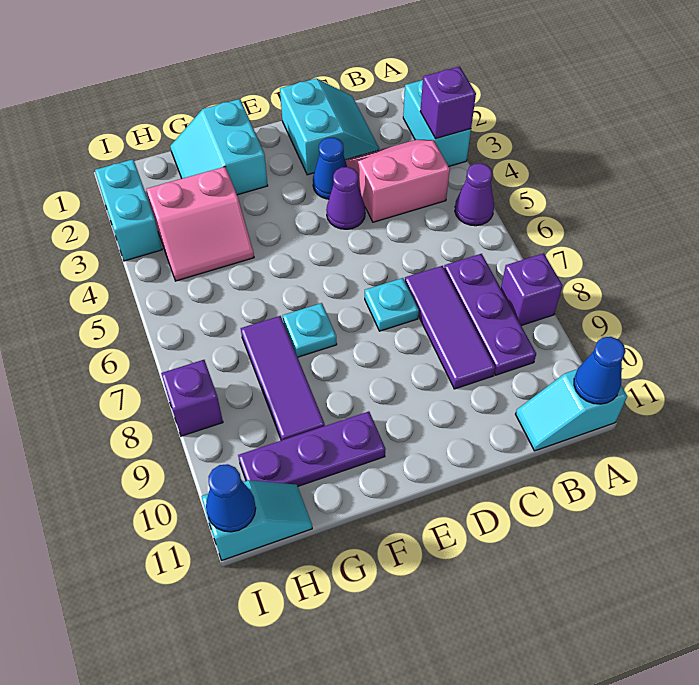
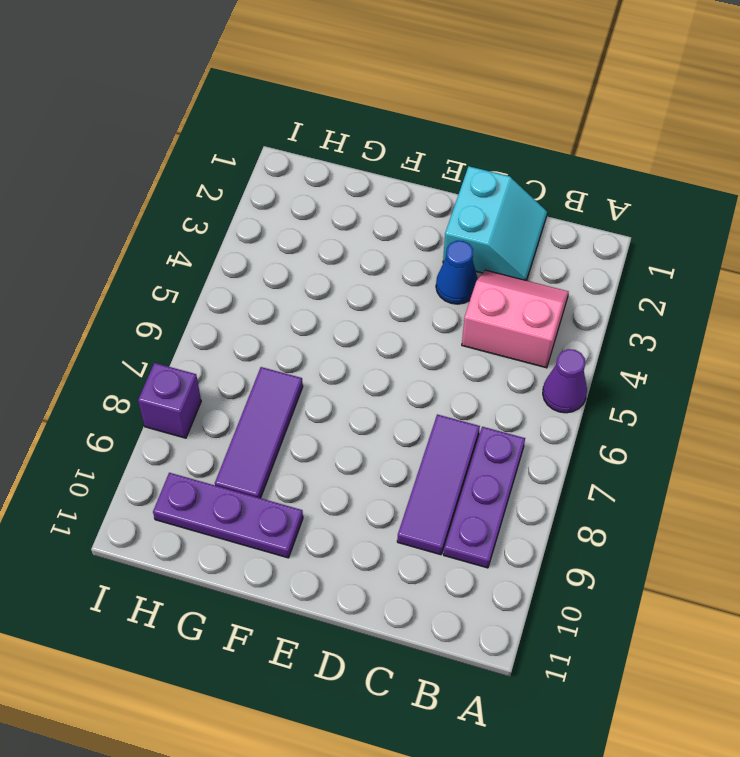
none -> cyan 1x2 brick [403,80,471,166]
none -> purple 1x1 brick [501,253,563,326]
none -> cyan 1x2 slope [516,369,627,451]

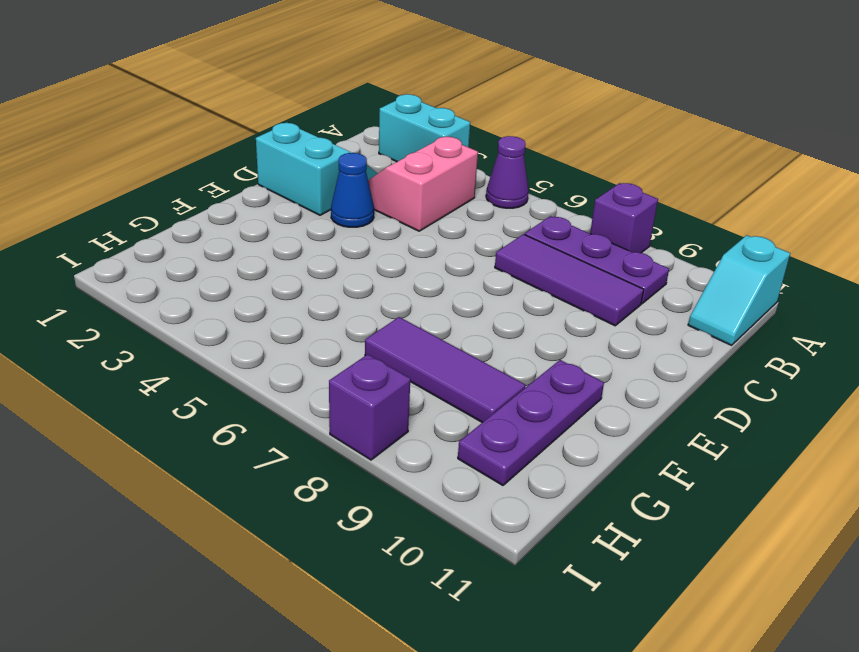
none -> purple 1x1 cone [326,167,365,229]
none -> cyan 1x1 plate [365,278,419,331]
none -> cyan 2x2 slope [170,99,268,195]

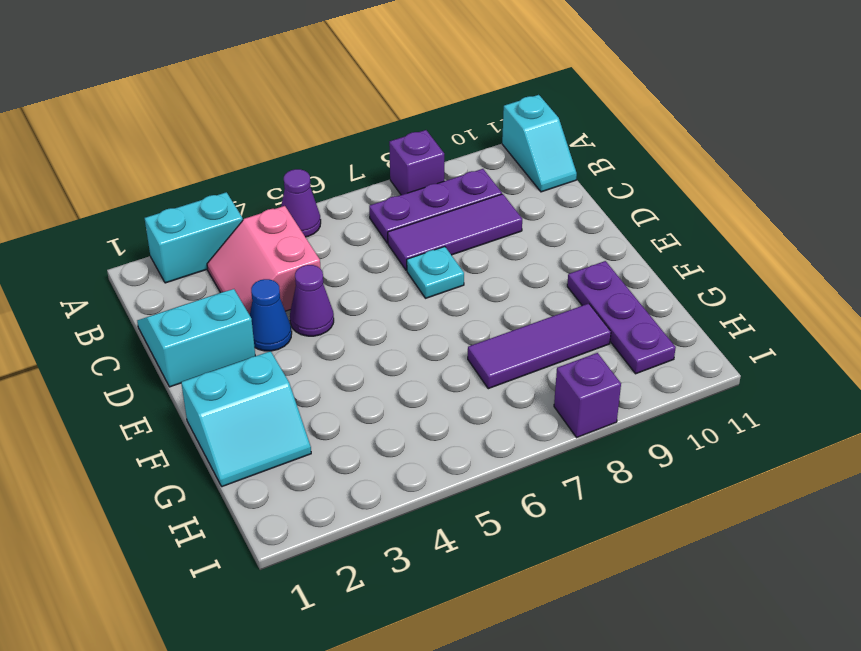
none -> cyan 1x1 plate [283,303,337,357]
none -> pink 2x2 slope [146,167,254,281]
none -> cyan 1x2 slope [201,480,312,560]

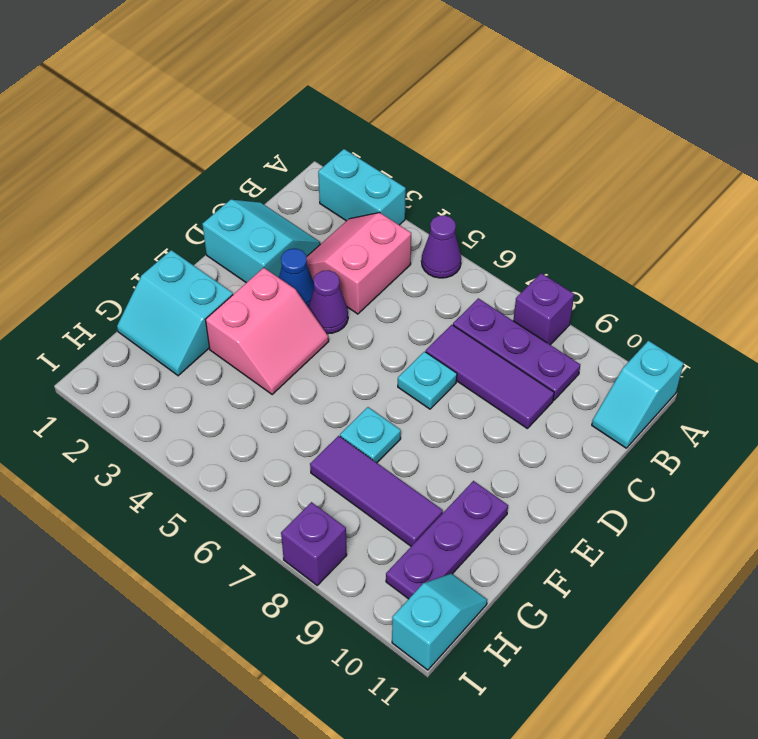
pink 2x2 slope [206,268,329,394] -> pink 2x2 slope moved to [146,167,254,281]
none -> cyan 1x2 brick [95,159,162,261]
none -> purple 1x1 brick [420,66,476,139]
none -> blue 1x1 cone [574,337,626,404]

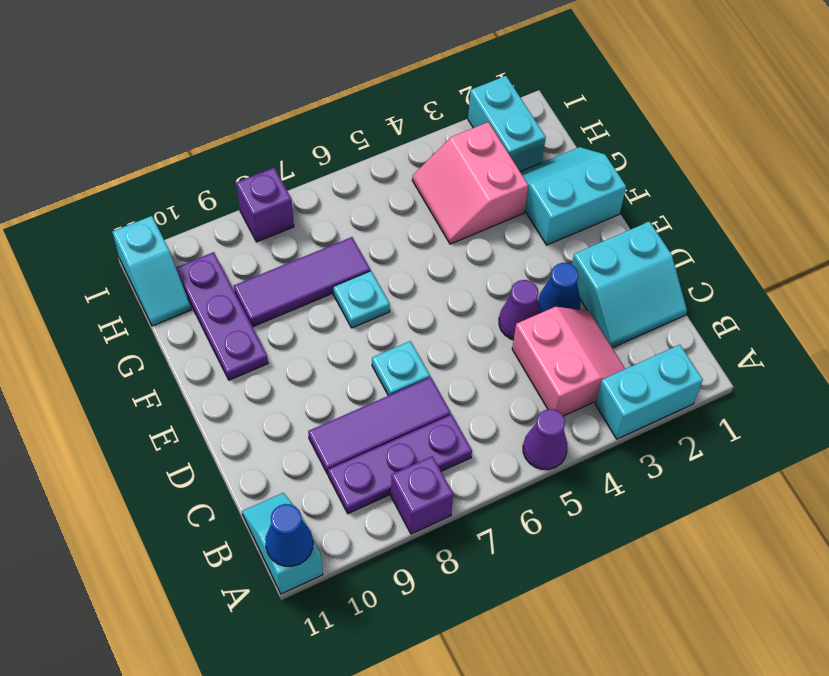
cyan 1x2 brick [468,76,546,171] -> cyan 1x2 brick turned to [95,159,162,261]
none -> purple 1x1 brick [420,66,476,139]
none -> blue 1x1 cone [206,464,256,532]

